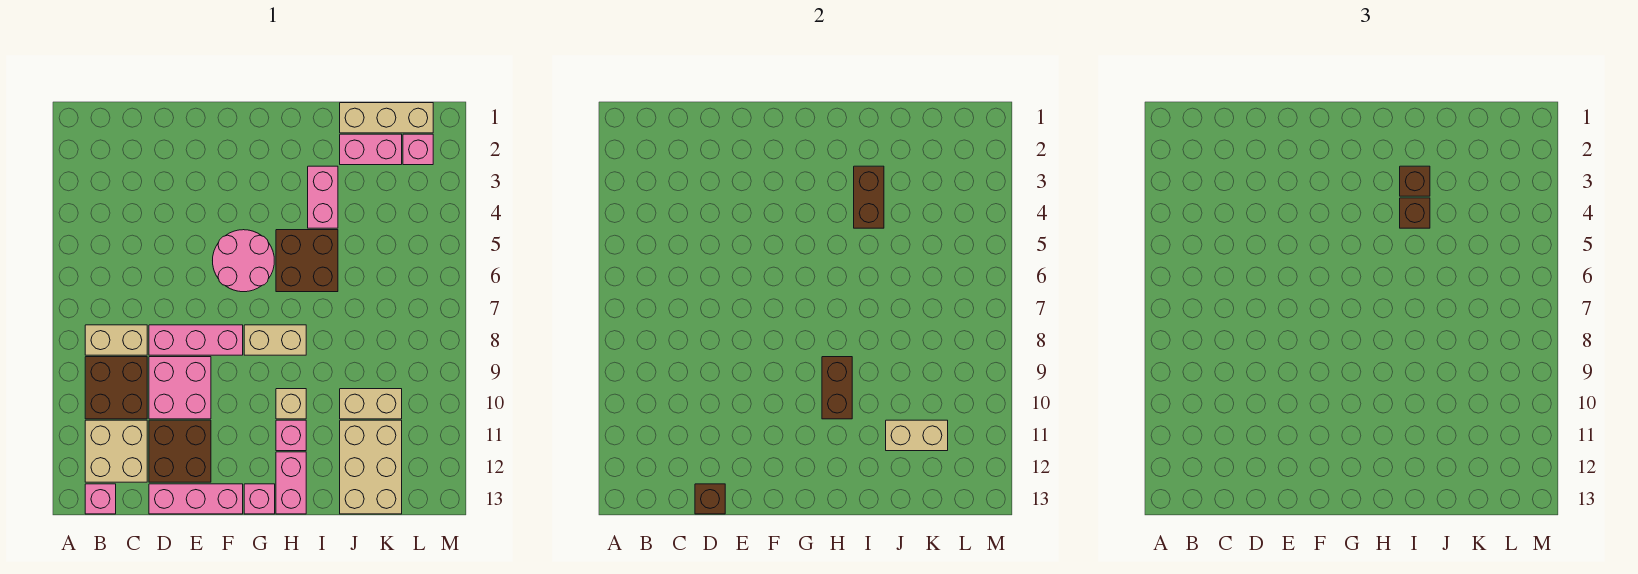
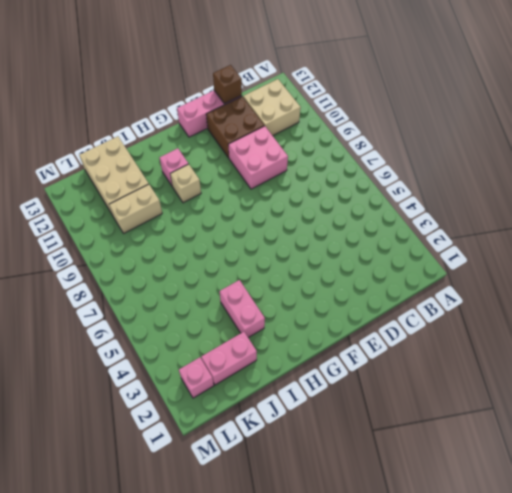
none -> tan 1x2 brick [85,325,147,355]
none -> brown 2x2 brick [85,357,147,419]
none -> pink 1x1 brick [85,484,116,514]

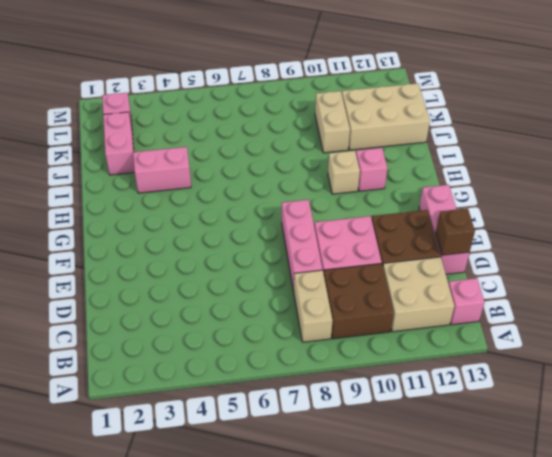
none -> pink 2x2 round brick [213,230,274,292]
none -> tan 1x2 brick [244,325,306,355]
none -> pink 1x1 brick [244,484,275,514]

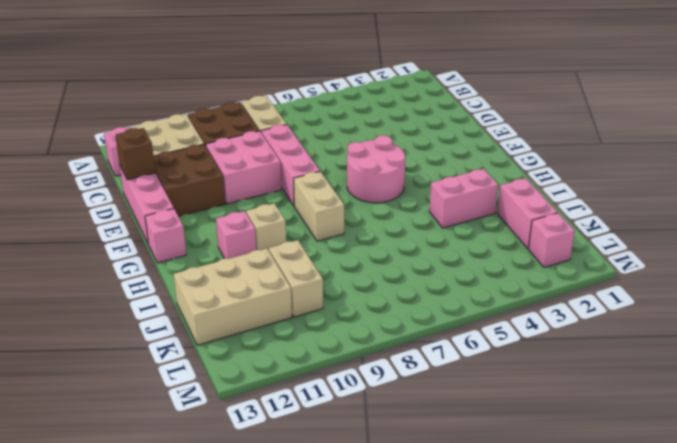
none -> brown 2x2 brick [276,230,338,292]
none -> pink 1x2 brick [276,452,306,514]
none -> tan 1x3 brick [340,103,433,133]

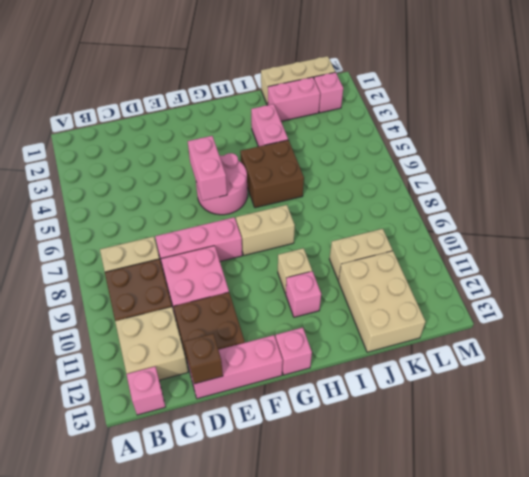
pink 1x2 brick [188,136,227,201] -> pink 1x2 brick moved to [276,452,306,514]
none -> brown 1x2 brick [822,357,852,419]
none -> brown 1x2 brick [854,166,884,228]
none -> tan 1x2 brick [886,420,948,451]

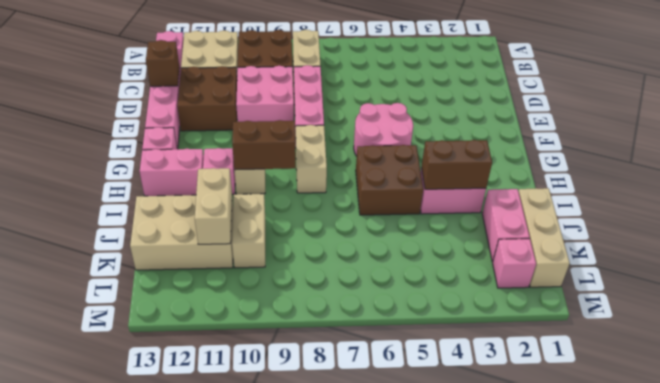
none -> brown 1x1 brick [1400,166,1430,196]
none -> brown 1x1 brick [1400,198,1430,228]

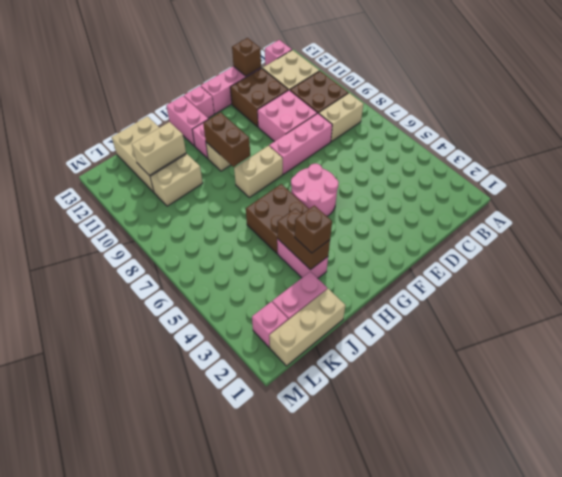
none -> brown 1x1 brick [1400,198,1430,228]

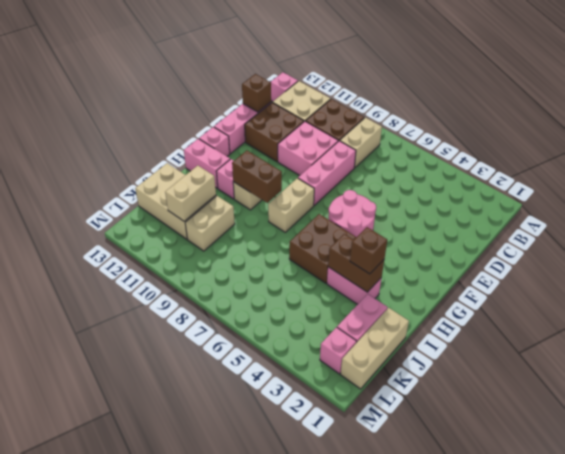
none -> brown 1x1 brick [1400,198,1430,228]

